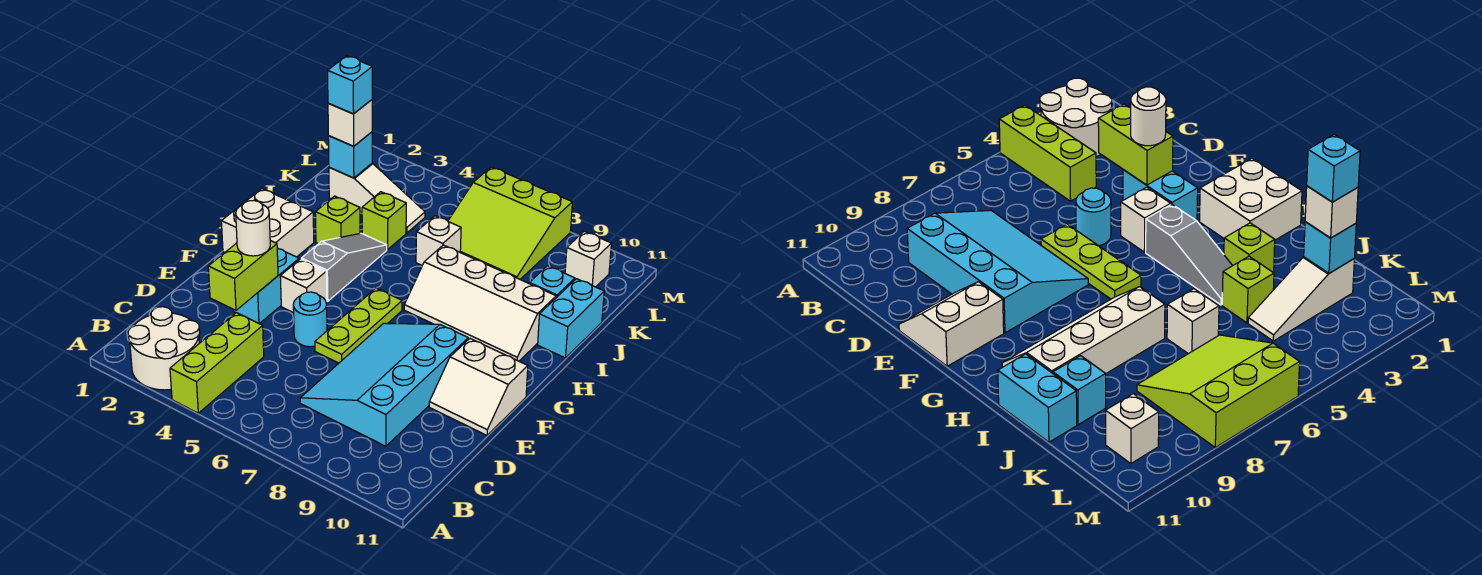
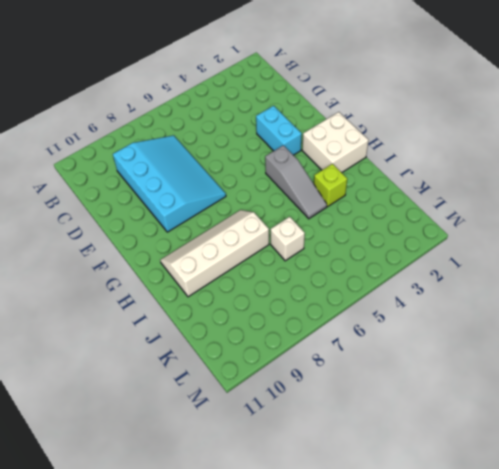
none -> white 2x2 round brick [128,307,200,390]
none -> lime 1x3 brick [170,313,264,413]
none -> cyan 1x1 round brick [293,292,327,347]

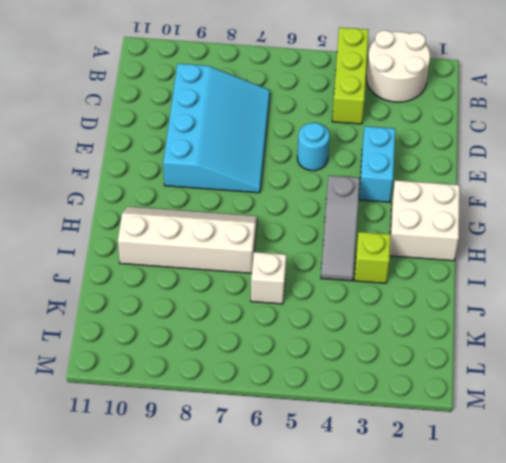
none -> lime 1x3 plate [315,288,402,363]
none -> white 2x2 slope [429,339,528,435]
none -> white 1x1 brick [280,259,327,313]

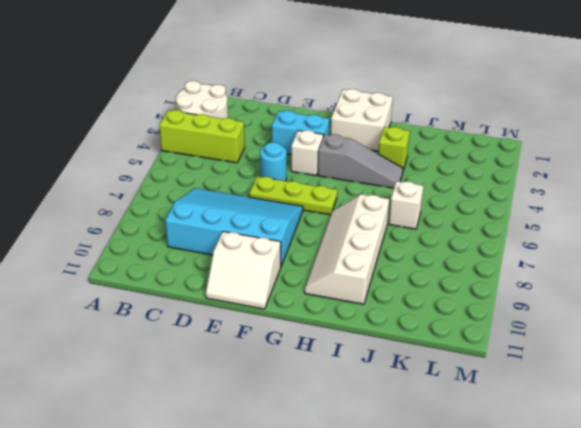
white 2x2 slope [206,231,281,309] -> white 2x2 slope turned to [429,339,528,435]
none -> cyan 1x2 brick [538,279,604,358]
none -> lime 1x1 brick [362,192,406,250]
none -> cyan 1x1 brick [529,266,575,298]

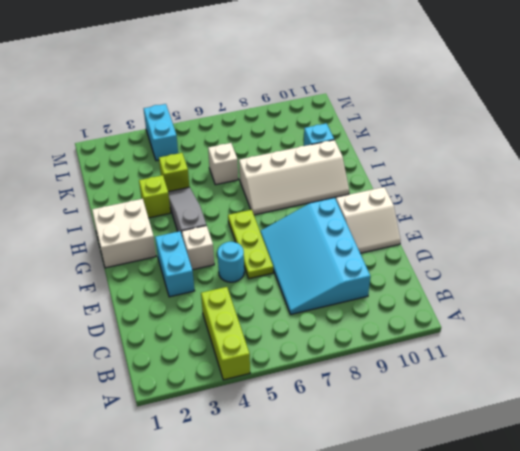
cyan 1x2 brick [144,104,178,161] -> cyan 1x2 brick moved to [538,279,604,358]
none -> white 2x2 round brick [128,307,200,390]
none -> white 1x3 slope [329,163,425,233]
none -> lime 3x3 slope [448,167,572,279]

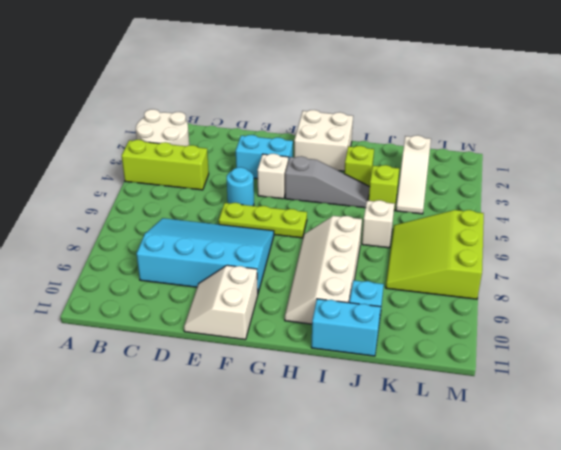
none -> white 1x1 brick [565,231,611,287]
none -> lime 1x2 brick [208,240,278,310]
none -> cyan 1x1 brick [328,132,372,178]

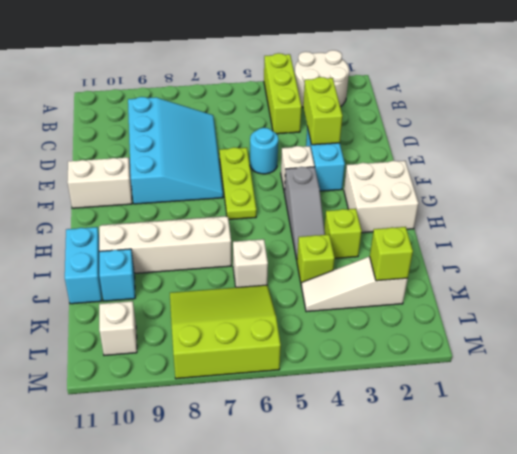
lime 1x1 brick [370,227,413,281] -> cyan 1x1 brick [328,132,372,178]
none -> white 1x1 round brick [236,200,270,256]
none -> white 1x1 brick [328,100,372,146]
none -> cyan 1x1 brick [328,56,372,114]

